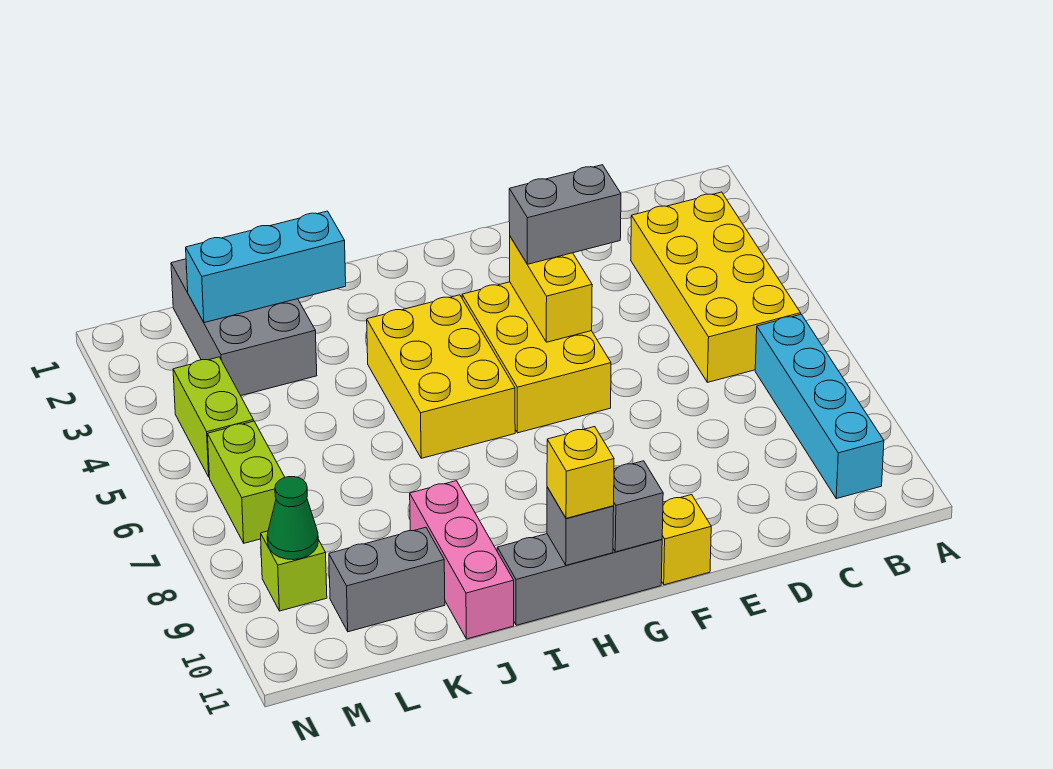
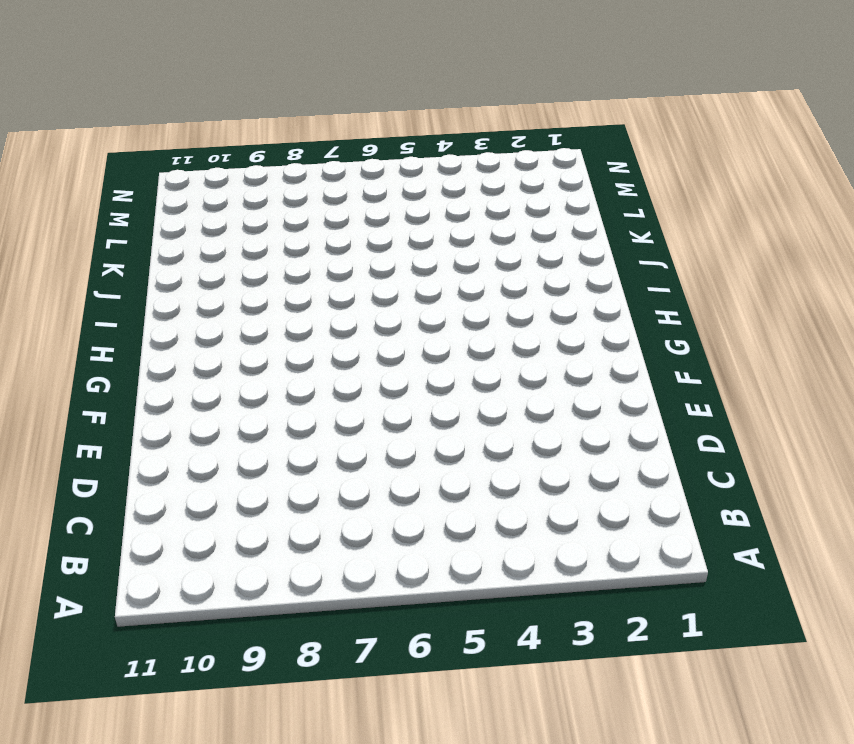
none -> yellow 2x4 brick [631,192,801,382]
none -> cyan 1x4 brick [755,314,884,499]
none -> yellow 2x3 brick [462,282,611,433]

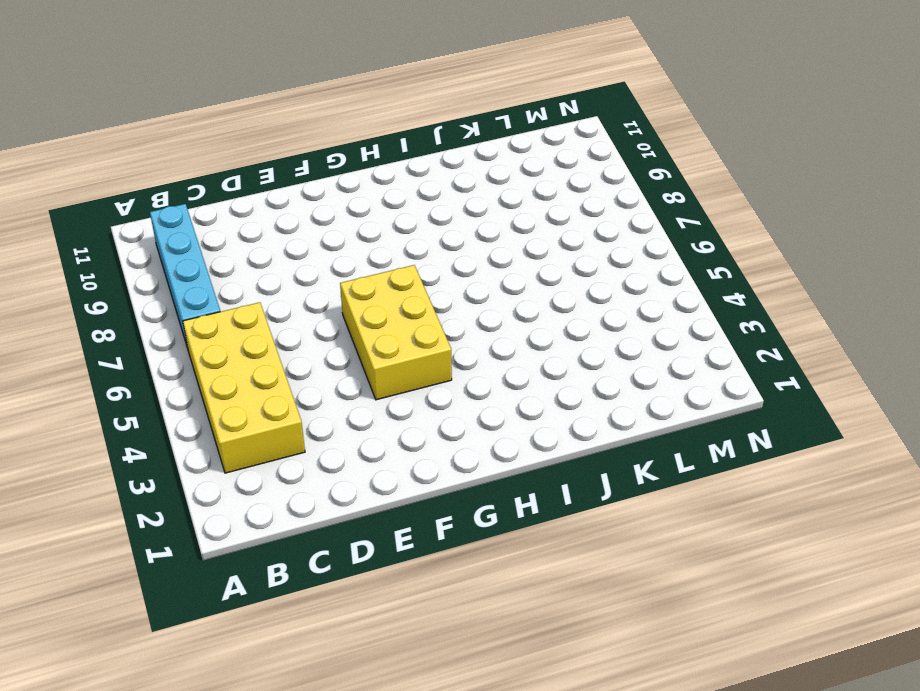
none -> yellow 1x1 brick [661,495,711,585]
none -> grey 1x3 brick [497,534,662,625]
none -> yellow 2x3 brick [367,295,515,458]

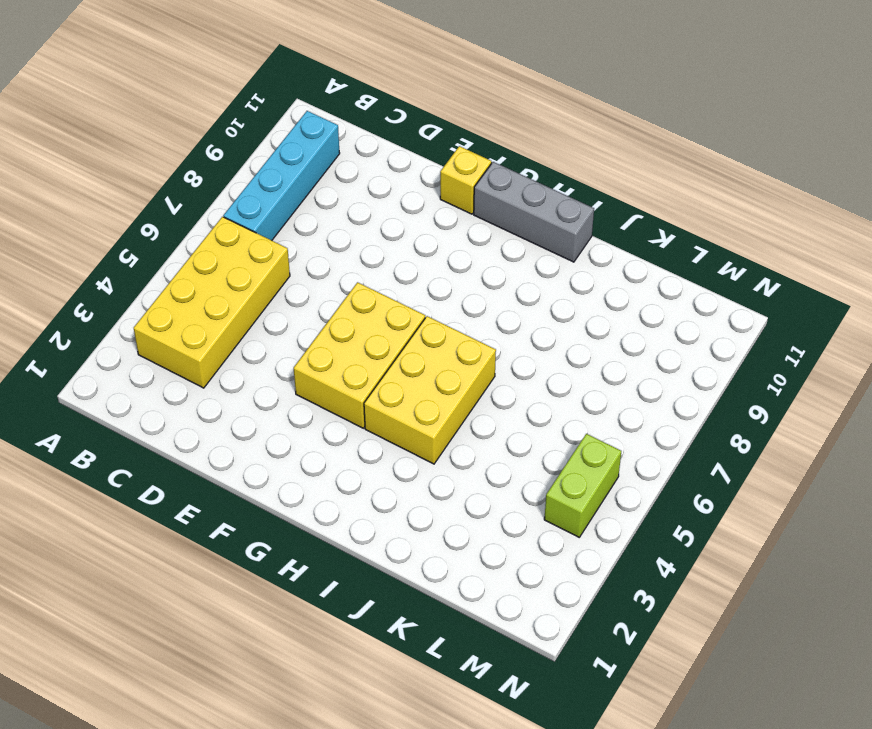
none -> pink 1x3 brick [410,481,514,639]
none -> grey 2x3 brick [171,259,317,396]
none -> grey 1x2 brick [329,527,445,632]

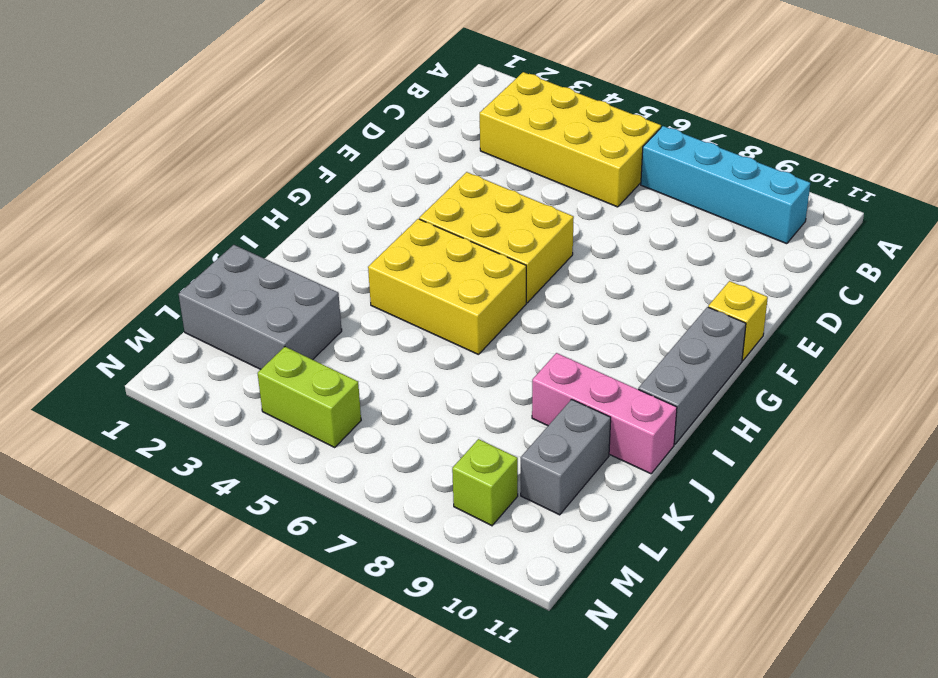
none -> lime 1x2 brick [208,421,285,543]
none -> yellow 1x2 brick [510,237,592,342]
none -> grey 1x1 brick [613,461,663,552]

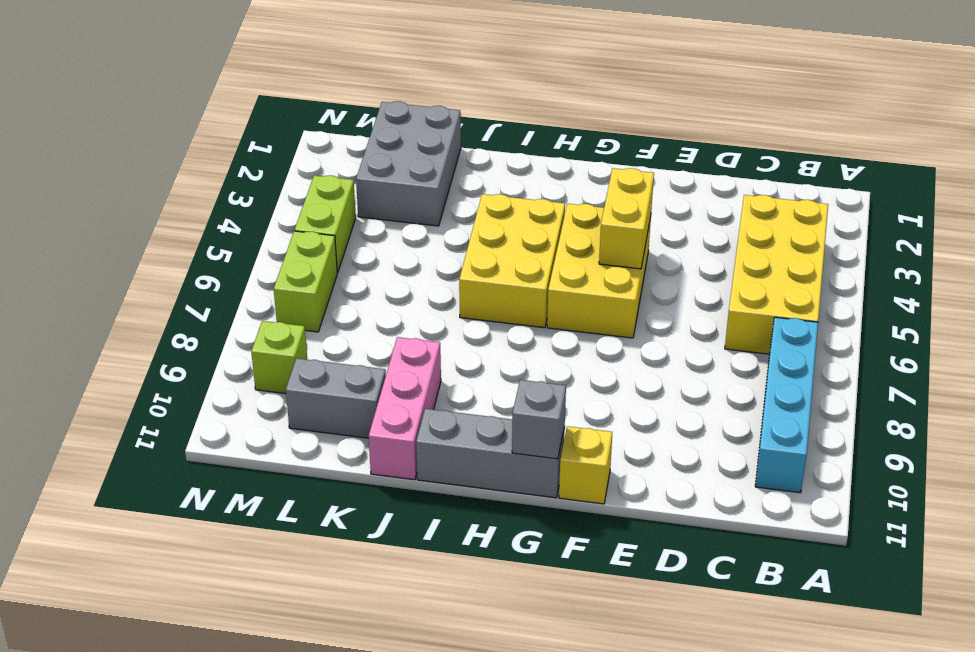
none -> grey 1x1 brick [547,487,614,565]
none -> cyan 1x3 brick [186,211,346,323]
none -> green 1x1 cone [267,477,318,560]

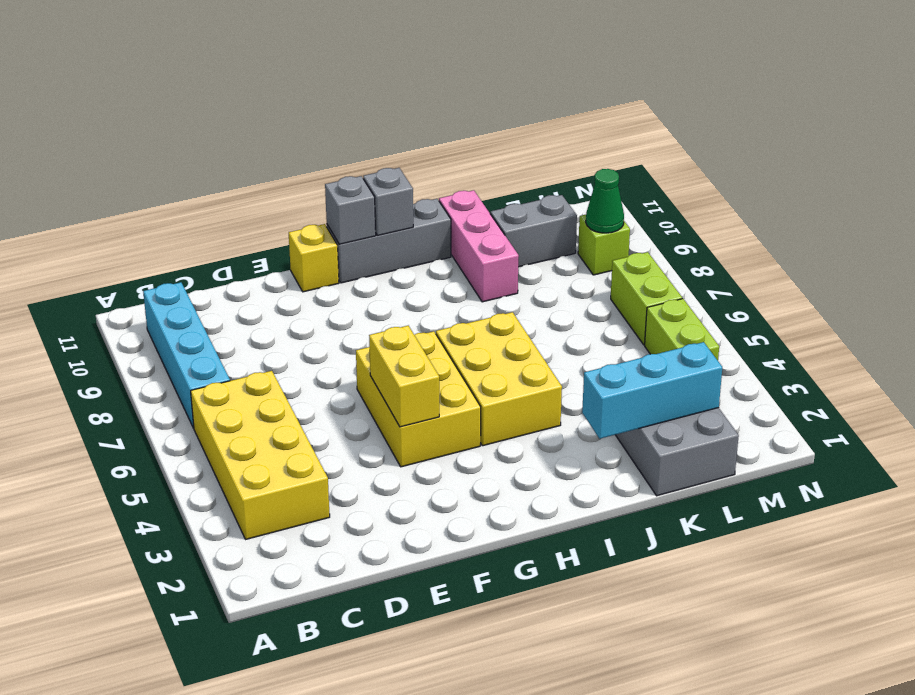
none -> grey 1x2 brick [509,165,621,264]
none -> yellow 1x1 brick [547,427,614,518]

